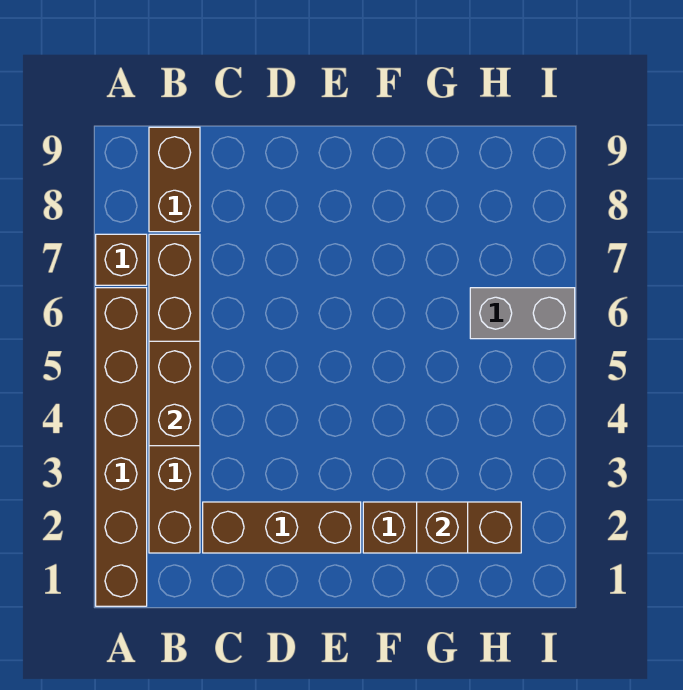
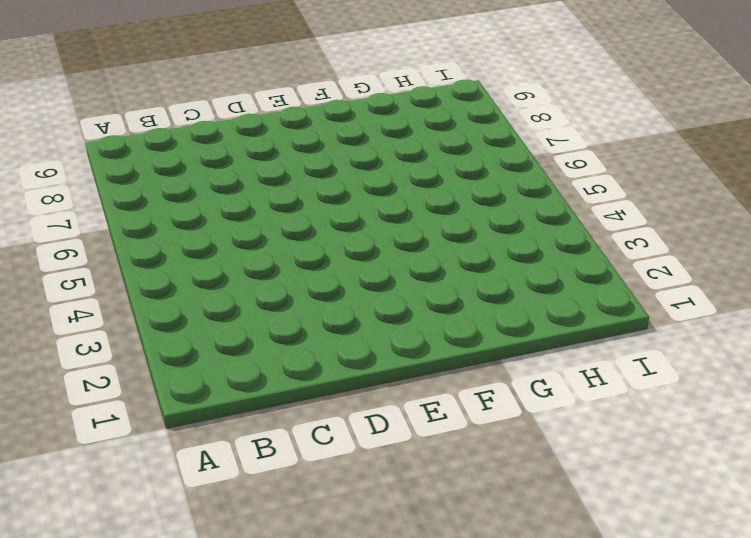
none -> brown 1x6 brick [96,288,147,606]
none -> brown 1x1 brick [96,234,147,285]

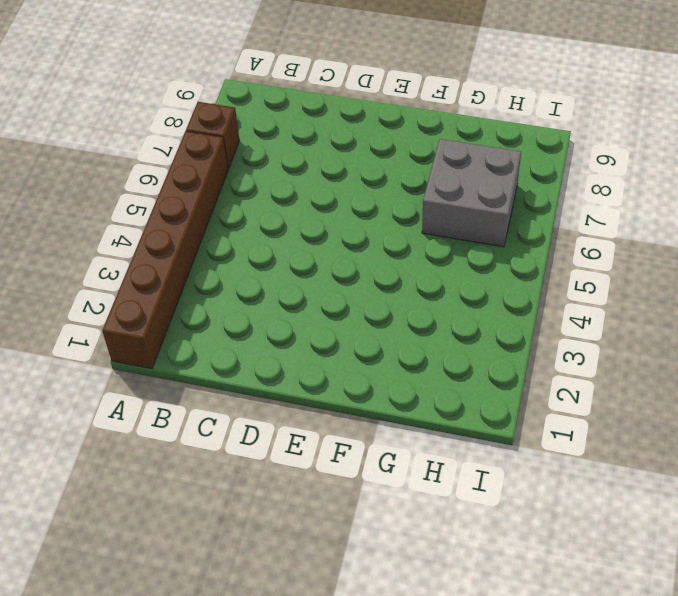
grey 2x2 brick [422,139,521,247] -> grey 1x2 brick [470,288,575,339]
none -> brown 1x6 brick [149,234,200,553]
none -> brown 1x2 brick [149,127,200,232]

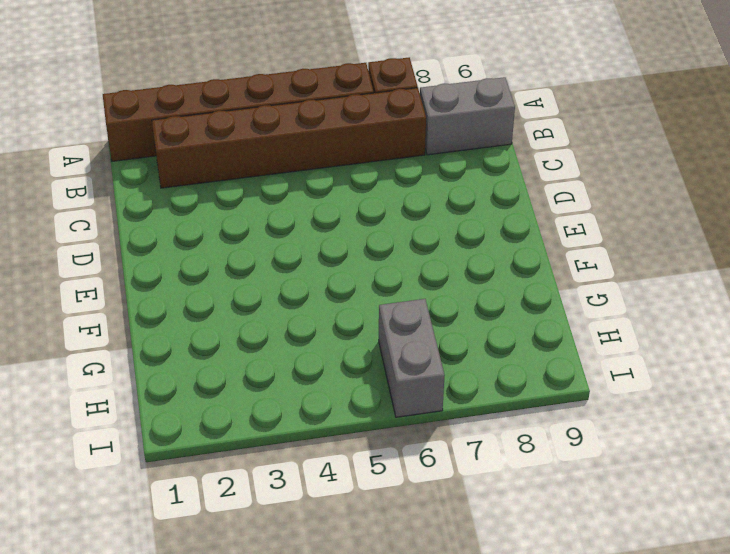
grey 1x2 brick [420,77,515,155] -> brown 1x2 brick [149,127,200,232]
none -> brown 1x3 brick [203,502,361,553]
none -> brown 1x3 brick [363,502,521,553]

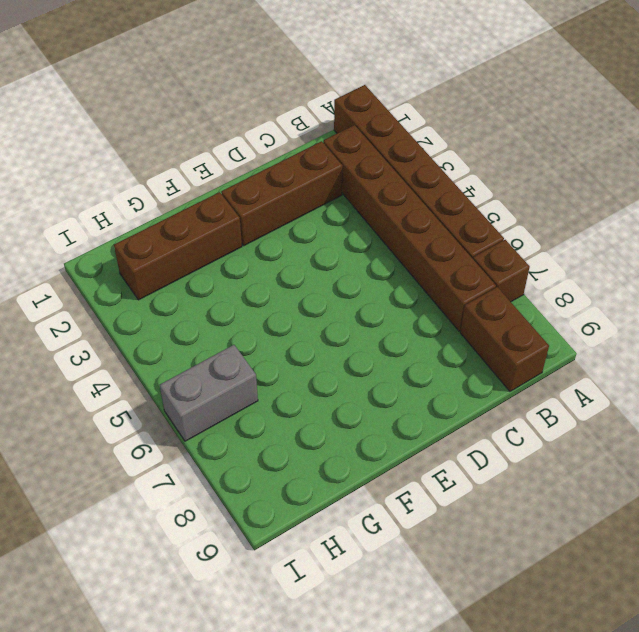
none -> brown 1x2 brick [149,341,200,446]
none -> brown 1x1 brick [417,502,468,553]

